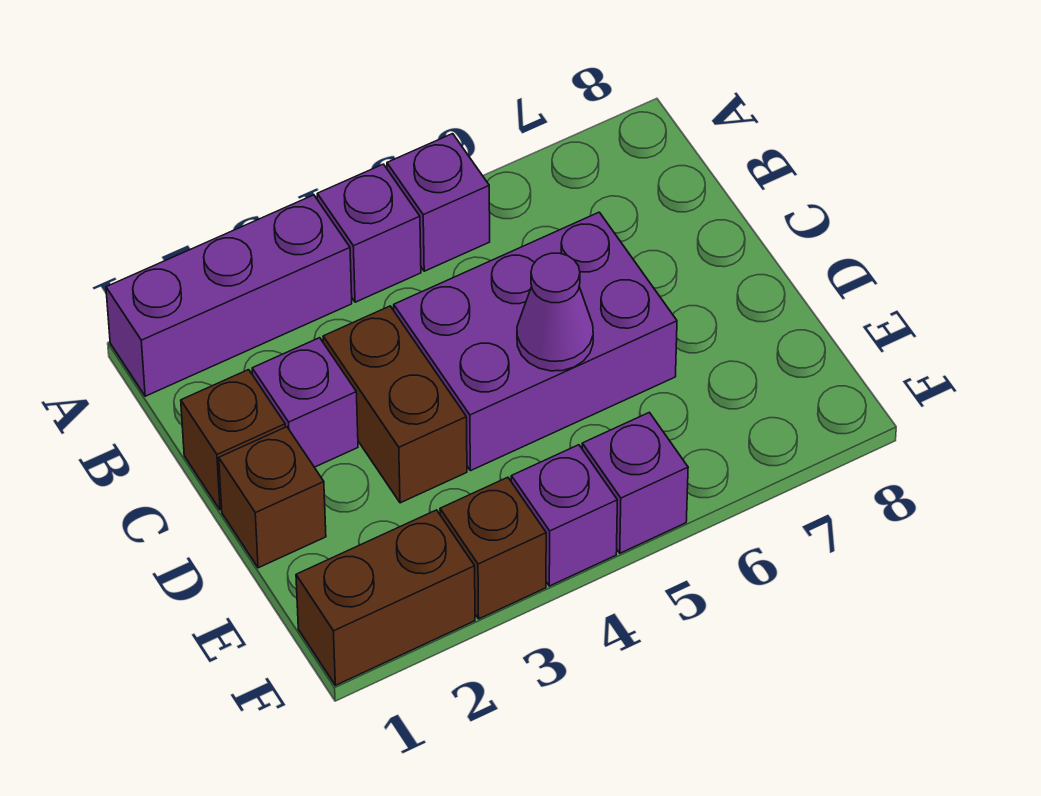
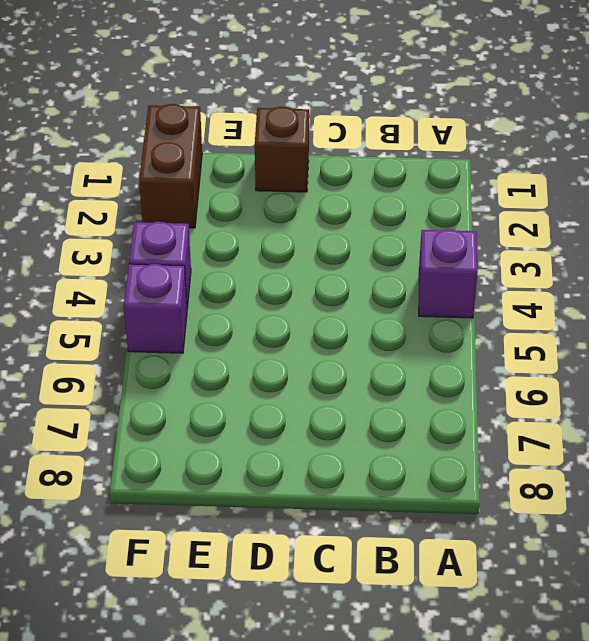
none -> purple 1x3 brick [106,195,352,396]
none -> purple 1x1 brick [387,134,490,271]
none -> brown 1x1 brick [181,370,285,510]

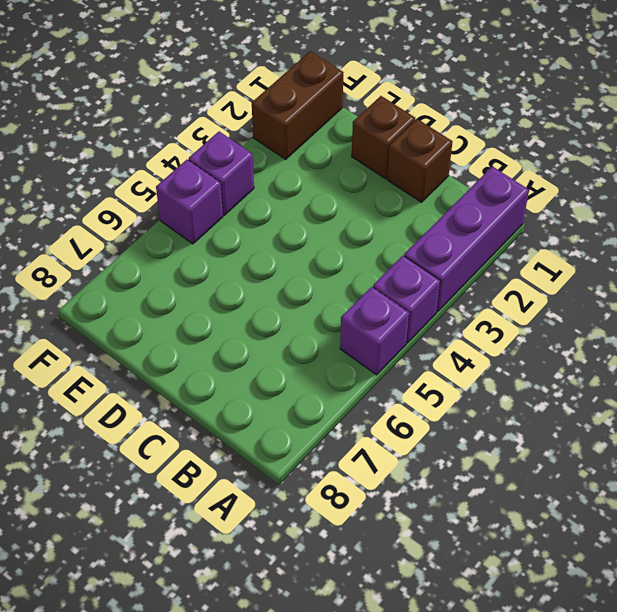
none -> purple 1x1 brick [252,338,358,467]
none -> brown 1x2 brick [323,306,467,503]
none -> purple 2x3 brick [394,212,677,471]

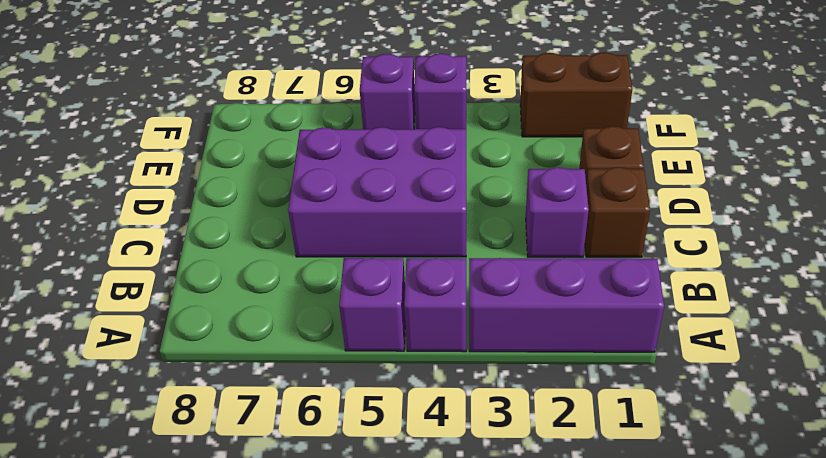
none -> brown 1x2 brick [323,306,467,503]
none -> brown 1x1 brick [440,477,546,619]
none -> purple 1x1 cone [517,253,593,371]

